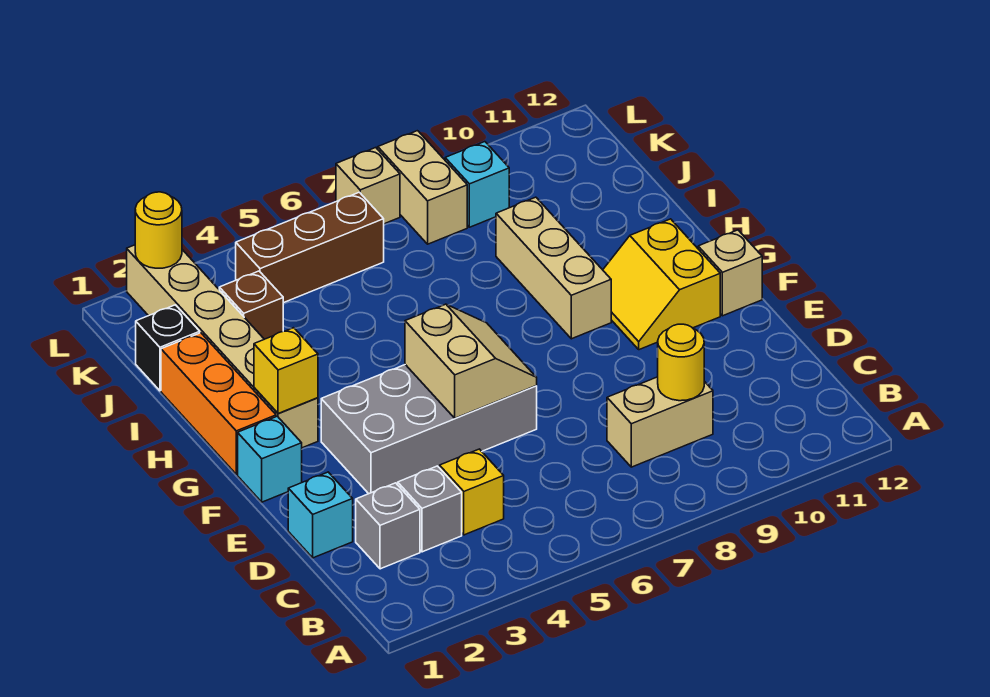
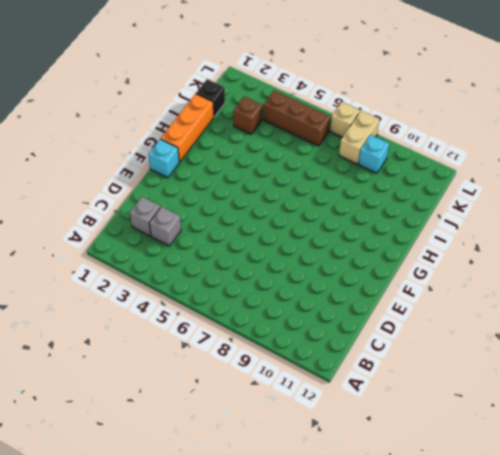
none -> yellow 1x1 brick [440,449,504,535]
none -> tan 1x2 brick [607,377,713,467]
none -> cyan 1x1 brick [288,472,353,558]

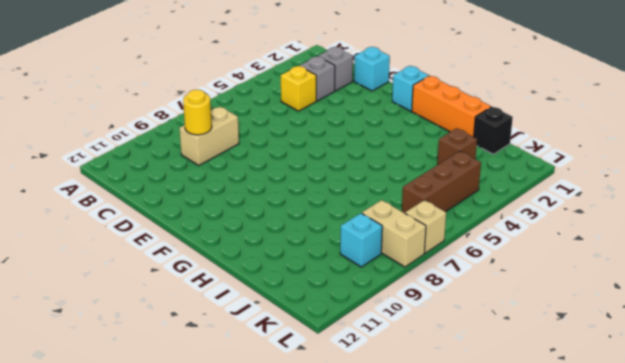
none -> grey 2x4 brick [321,365,537,494]
none -> yellow 2x2 slope [603,219,720,350]
none -> tan 1x1 brick [698,230,762,316]

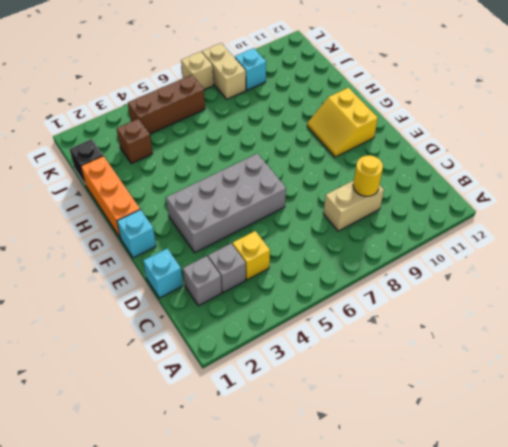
none -> tan 1x1 brick [698,230,762,316]
none -> tan 1x6 brick [127,245,318,448]
none -> tan 1x3 brick [496,197,611,339]

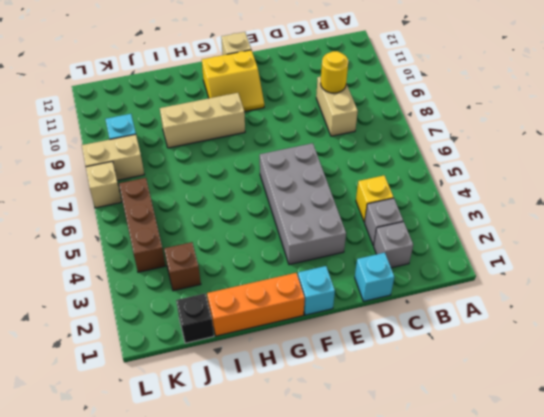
none -> tan 1x6 brick [127,245,318,448]
none -> tan 2x2 slope [405,304,537,418]
none -> yellow 1x1 brick [254,328,318,414]

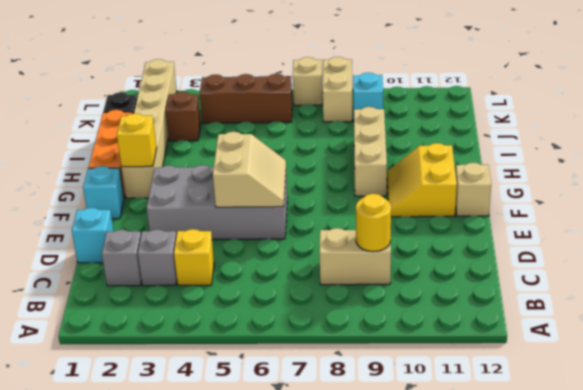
none -> yellow 1x1 round brick [135,192,182,268]

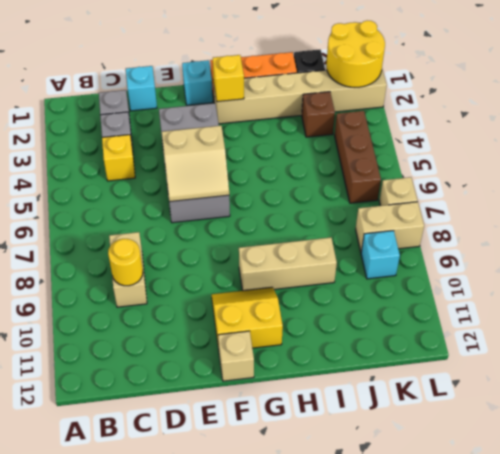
yellow 2x2 round brick [326,21,385,87] -> yellow 1x1 round brick [135,192,182,268]

